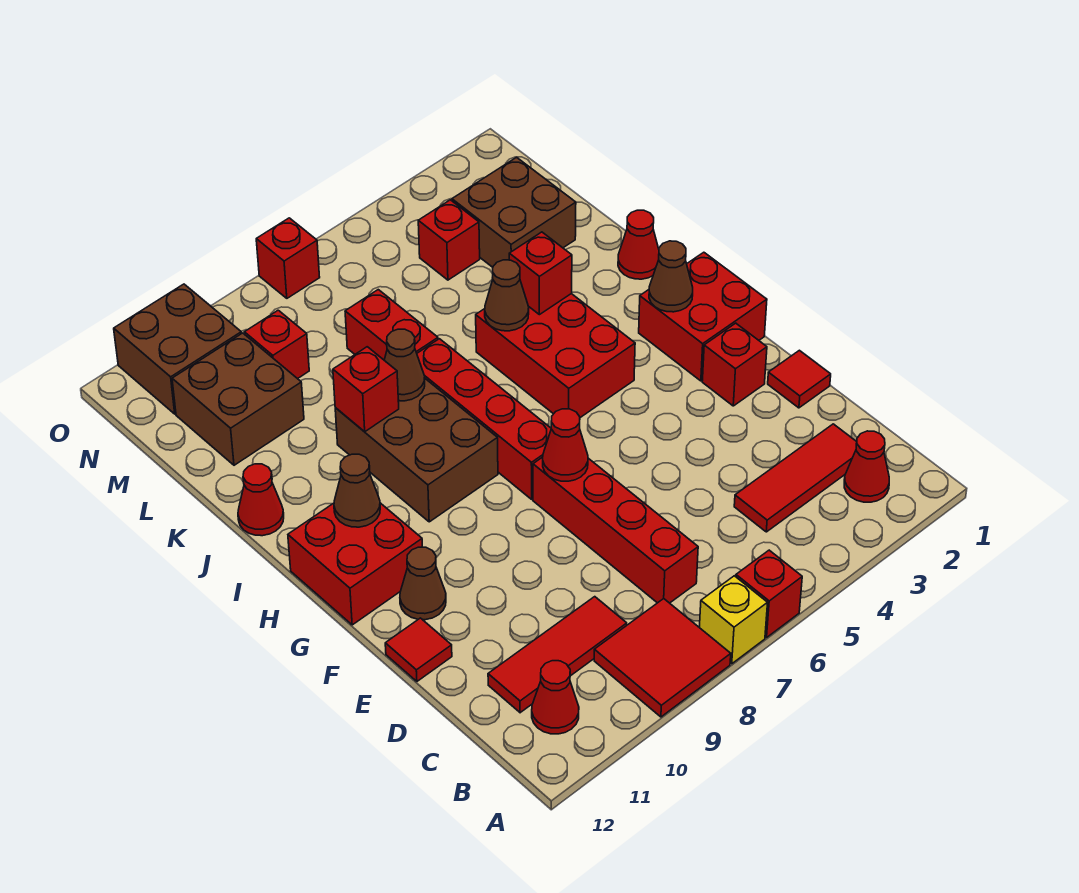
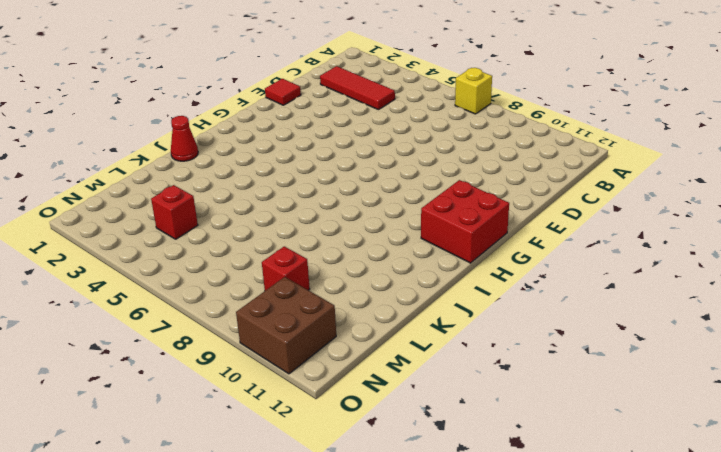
none -> red 1x1 brick [736,550,802,638]
none -> red 2x2 tile [594,599,731,717]
none -> red 1x1 cone [844,431,889,502]
none -> red 1x1 cone [532,661,579,734]

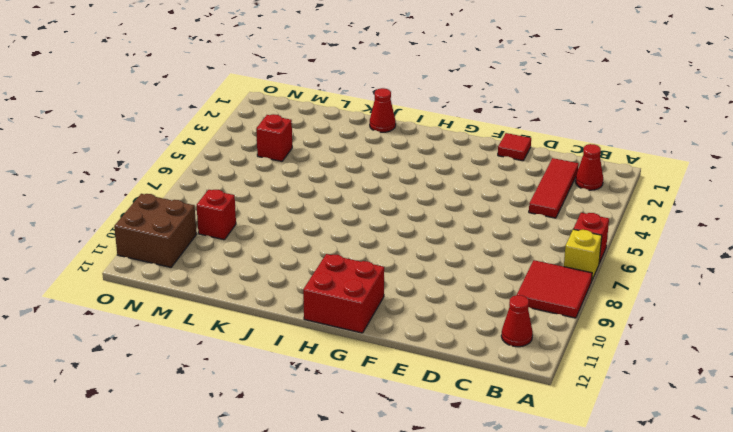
none -> red 1x4 brick [533,457,698,603]
none -> red 1x3 tile [488,597,627,713]
none -> red 1x1 tile [385,618,452,681]
none -> red 1x1 brick [702,323,767,406]

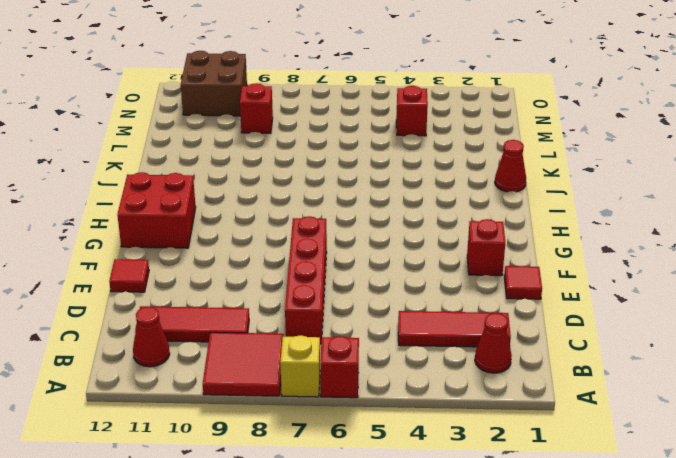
none -> brown 1x1 cone [400,547,446,620]
none -> red 2x2 brick [639,252,767,381]
none -> red 1x4 brick [417,339,551,499]
none -> red 2x3 brick [476,294,635,418]

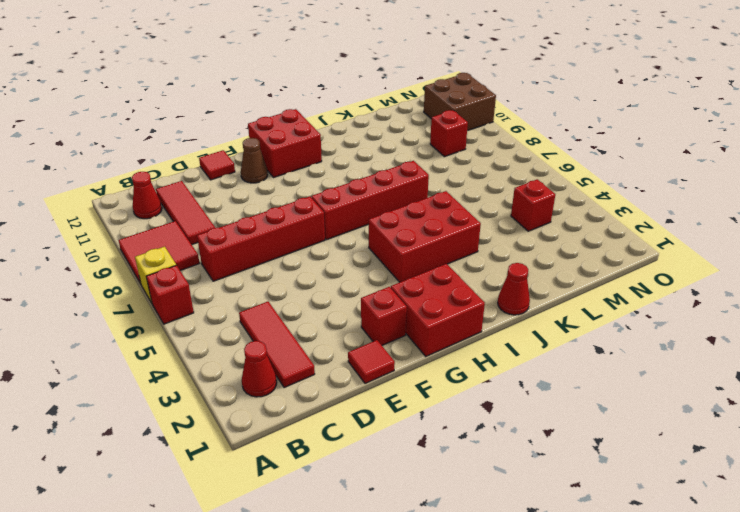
none -> brown 2x3 brick [335,379,498,522]
none -> red 1x1 cone [238,464,284,536]
none -> red 1x2 brick [345,290,438,360]
none -> brown 2x2 brick [452,157,576,267]

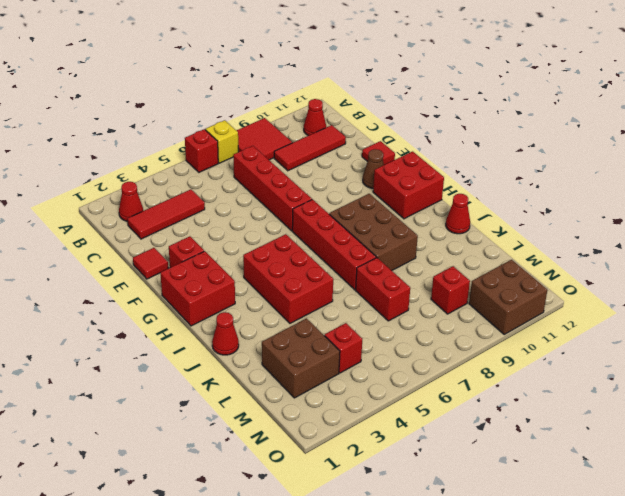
none -> brown 2x2 brick [172,333,304,465]
none -> red 1x1 brick [256,218,320,298]
none -> red 1x1 cone [543,409,588,481]
none -> brown 1x1 cone [649,241,693,312]

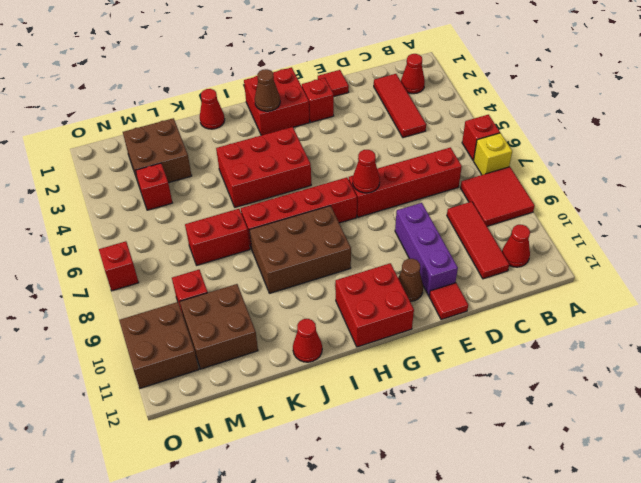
purple 1x3 brick [395,203,458,296] -> none
none -> brown 1x1 cone [334,454,380,527]
none -> red 1x1 brick [509,232,572,315]
none -> brown 1x1 cone [485,260,529,331]
none -> brown 1x1 cone [384,329,425,401]

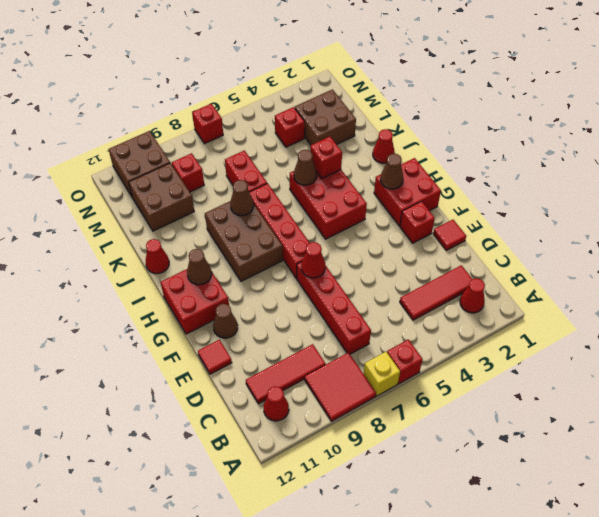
none -> red 1x1 brick [333,347,399,432]

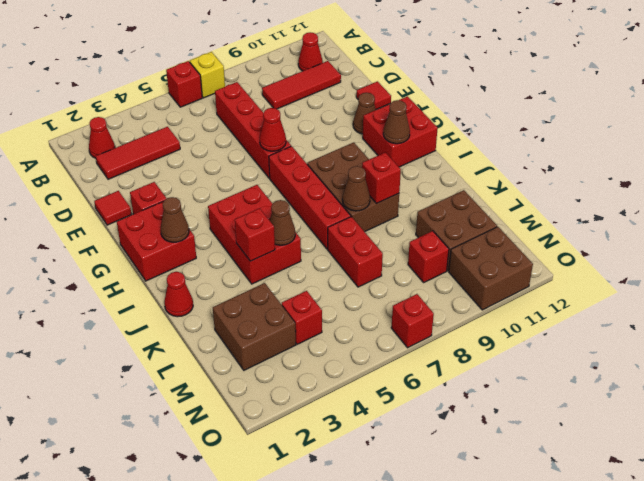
none -> red 2x2 tile [594,599,731,717]
none -> red 1x1 cone [238,464,284,536]

